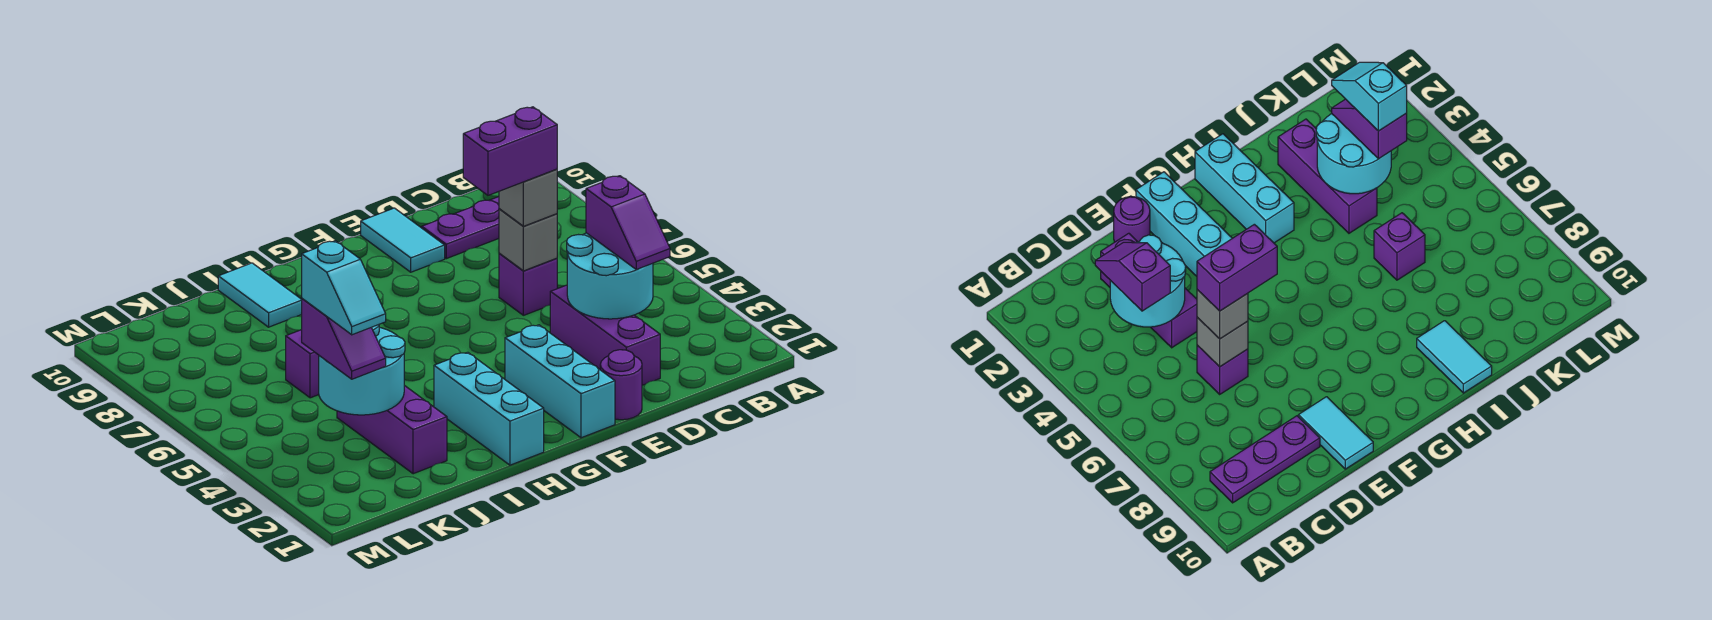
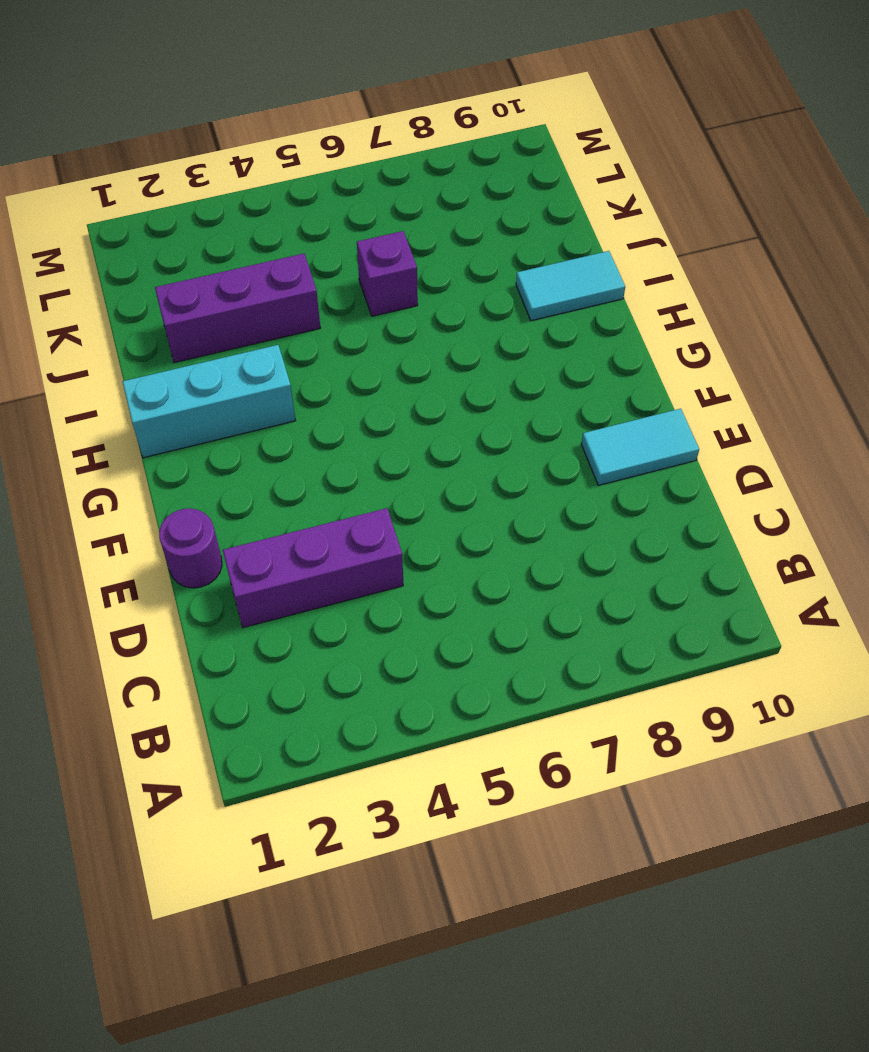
none -> purple 1x3 plate [422,197,499,259]
none -> purple 1x1 brick [499,253,557,315]
none -> cyan 1x3 brick [505,325,615,438]

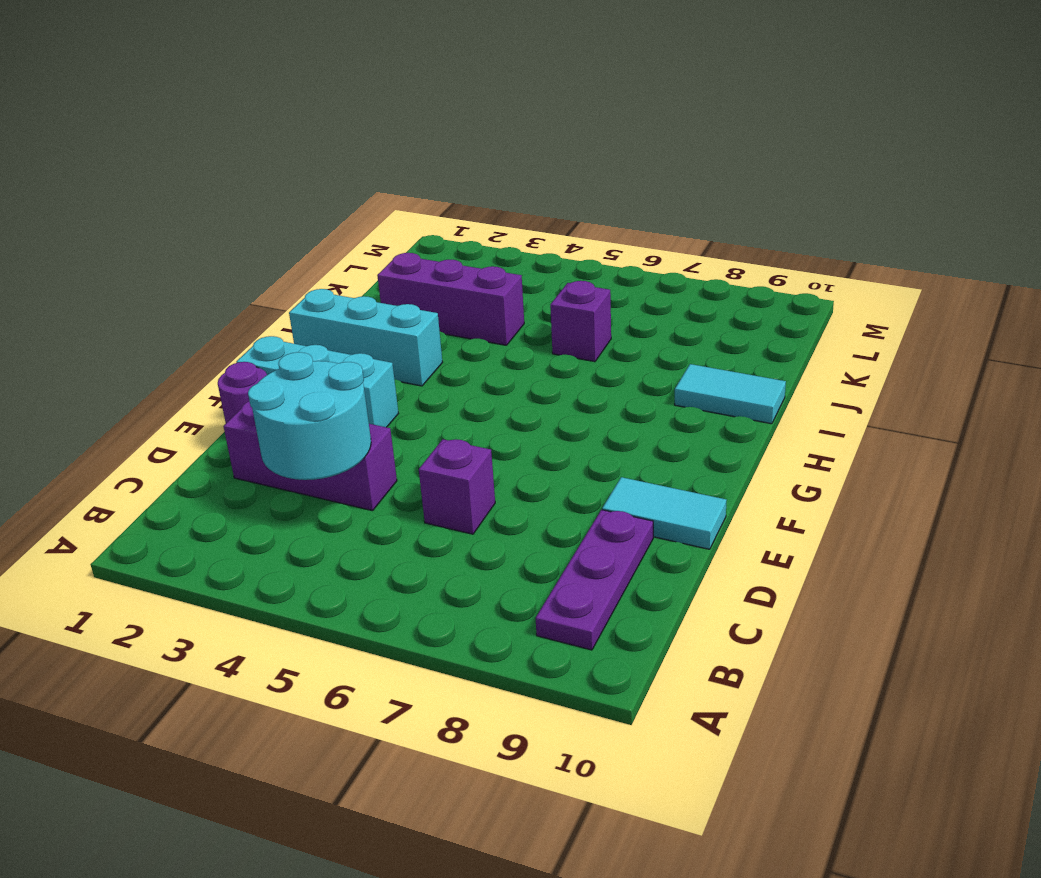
none -> grey 1x1 brick [499,209,557,271]
none -> cyan 2x2 round brick [319,325,405,415]
none -> purple 1x2 slope [586,176,670,270]

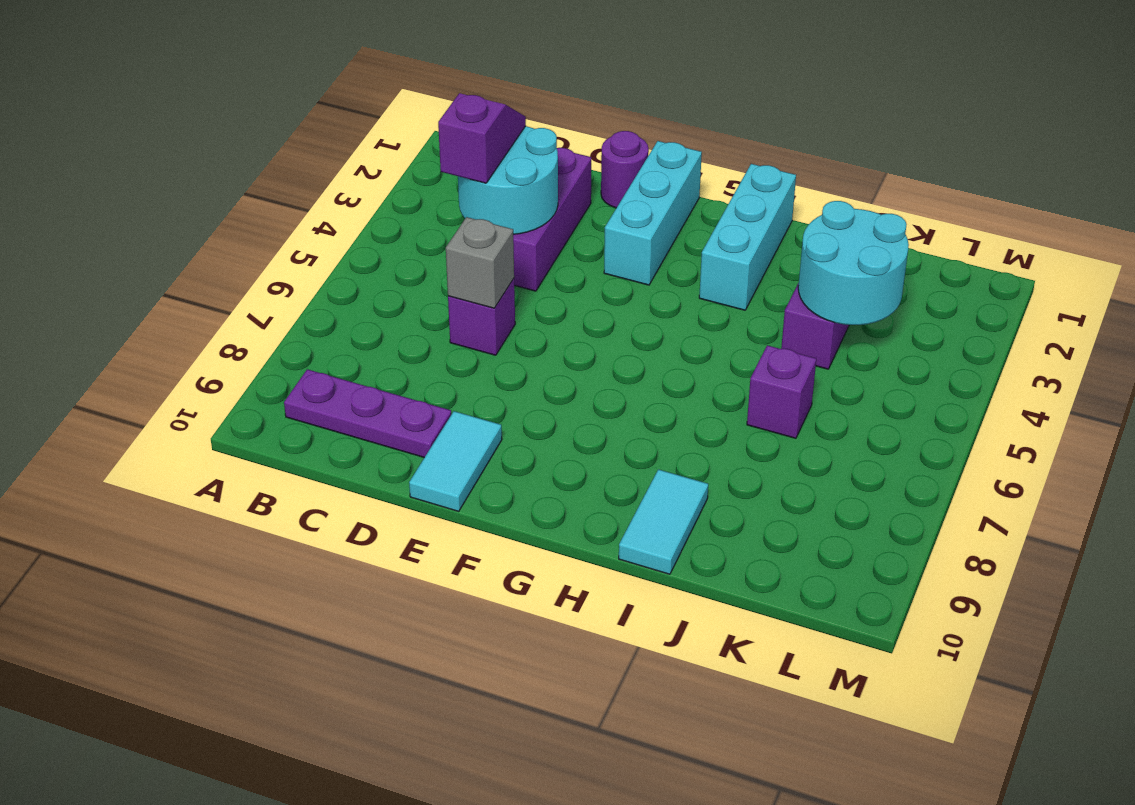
none -> grey 1x1 brick [499,169,557,226]
none -> purple 1x2 slope [302,299,386,379]
none -> purple 1x2 brick [463,107,557,195]

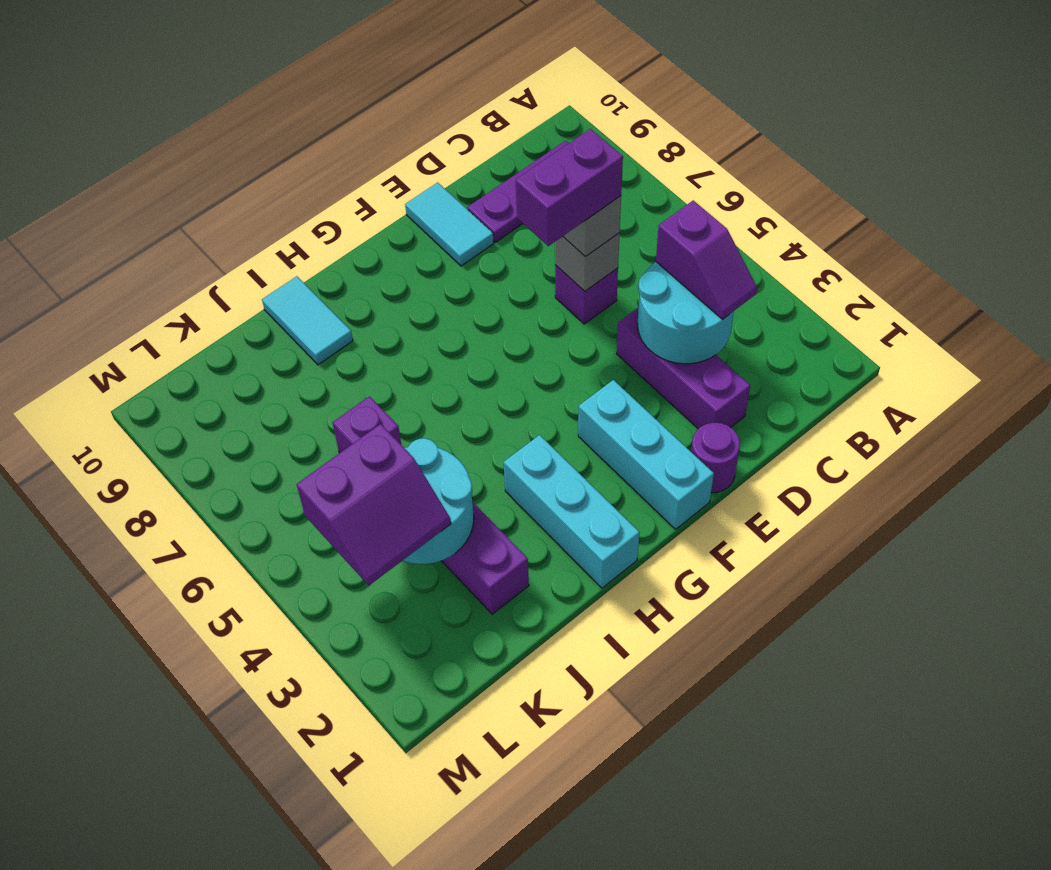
purple 2x2 slope [297,424,451,586] -> purple 1x2 slope [302,299,386,379]
none -> cyan 1x2 slope [302,241,386,335]

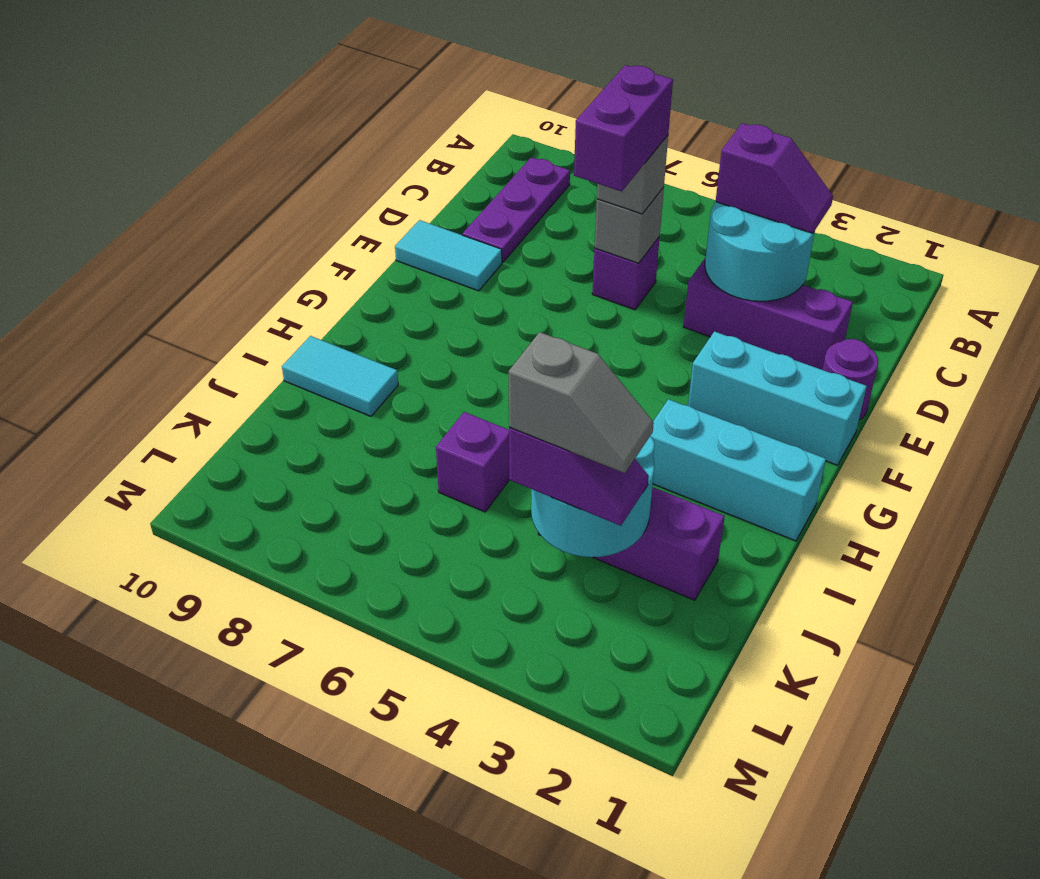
grey 1x2 slope [509,332,654,473] -> cyan 1x2 slope [302,241,386,335]

